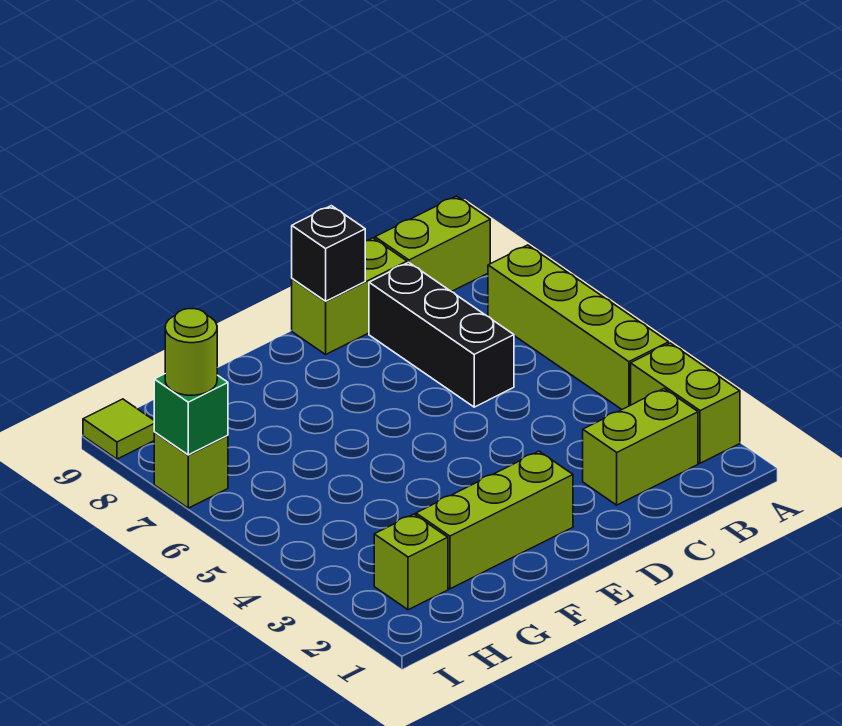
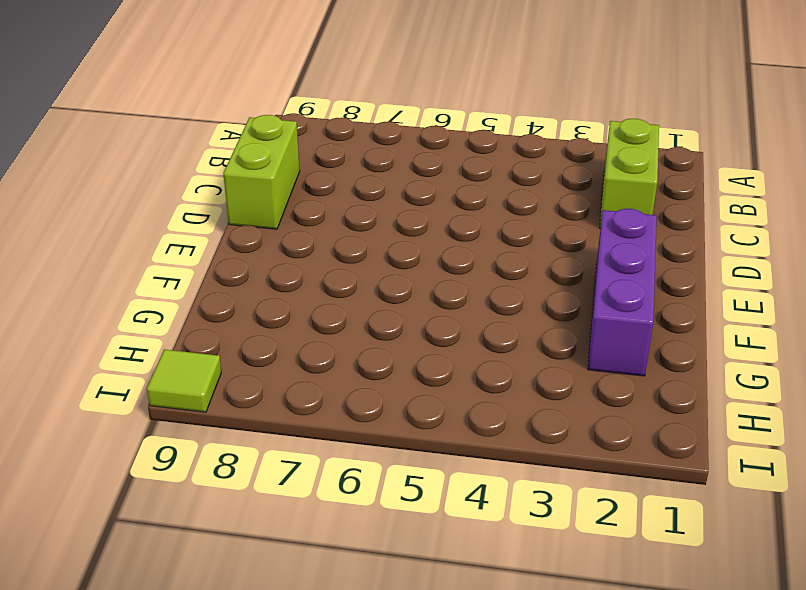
purple 1x3 brick [588,209,656,376] -> lime 1x3 brick [416,451,573,589]
none -> lime 1x2 brick [631,343,740,463]
none -> lime 1x4 brick [488,245,669,409]
none -> lime 1x2 brick [375,196,490,292]

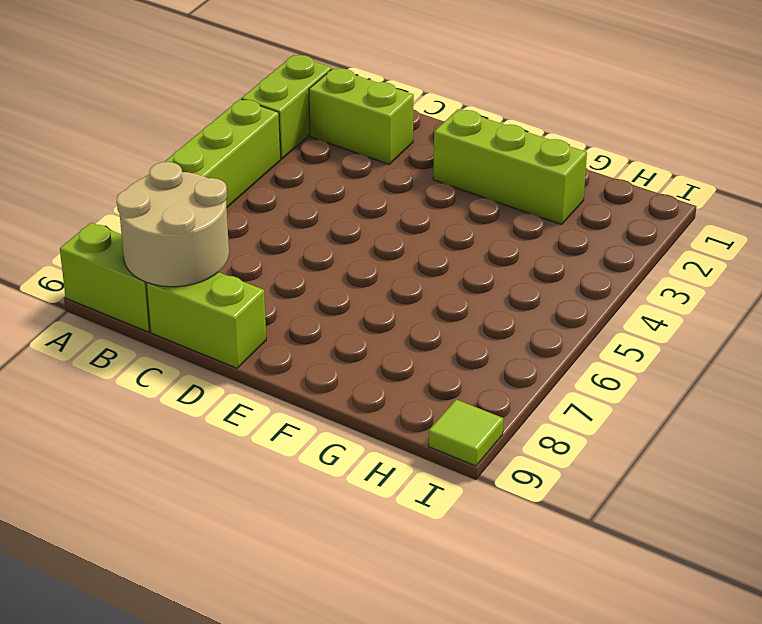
tan 2x2 round brick [117,162,229,287] -> none
none -> black 1x3 brick [369,262,514,407]
none -> lime 1x1 brick [374,514,448,610]
none -> lime 1x1 brick [154,433,228,508]

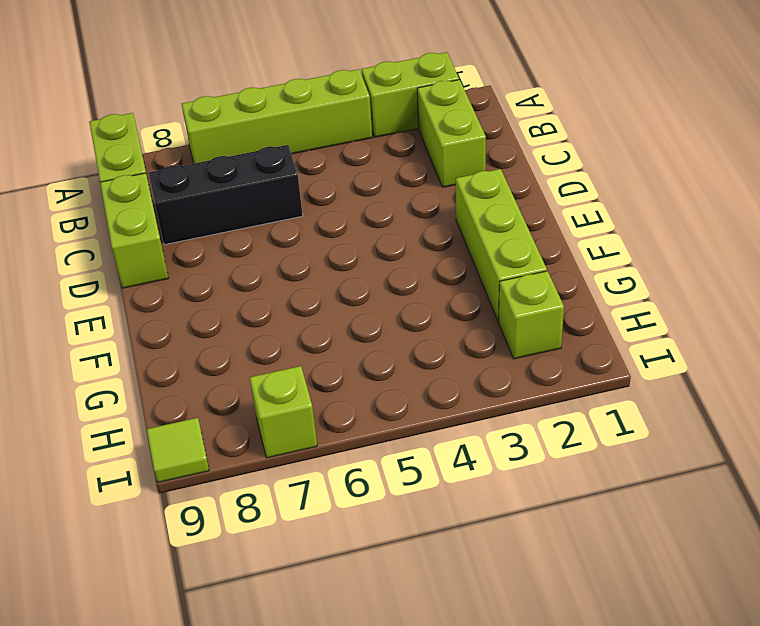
none -> black 1x1 brick [292,206,365,301]
none -> green 1x1 brick [154,374,228,455]
none -> lime 1x1 round brick [165,309,217,395]

